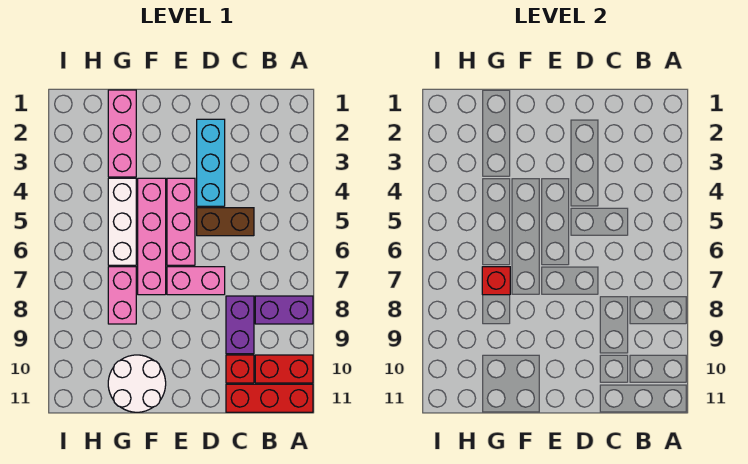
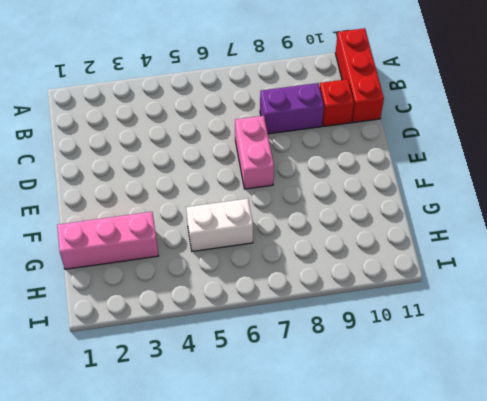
white 1x2 brick [186,198,253,251] -> white 1x3 brick [108,178,136,265]
none -> purple 1x2 brick [255,296,313,324]
none -> red 1x2 brick [255,355,313,383]
none -> brown 1x2 brick [197,208,254,236]

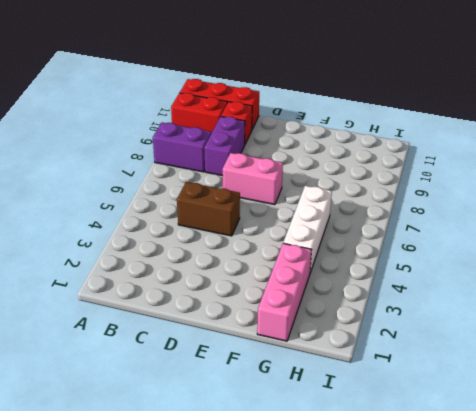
none -> cyan 1x3 brick [197,119,225,206]
none -> pink 1x3 brick [167,178,195,265]
none -> pink 1x4 brick [138,178,166,295]

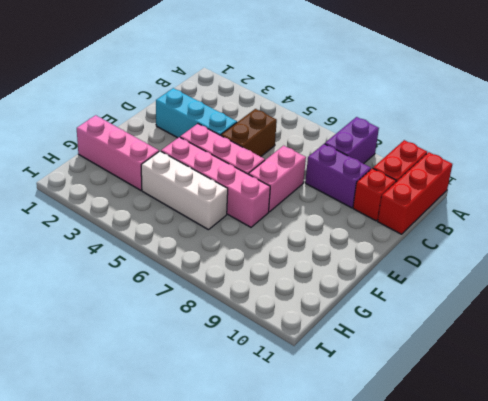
none -> white 2x2 round brick [108,355,166,412]
none -> pink 1x2 brick [108,267,136,324]
none -> red 1x1 brick [482,267,510,295]

